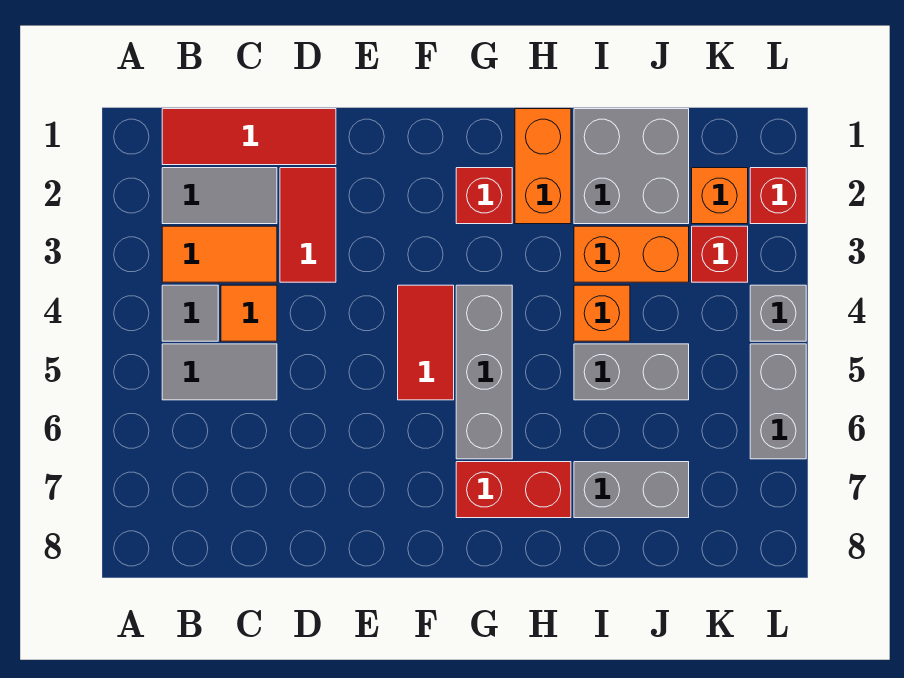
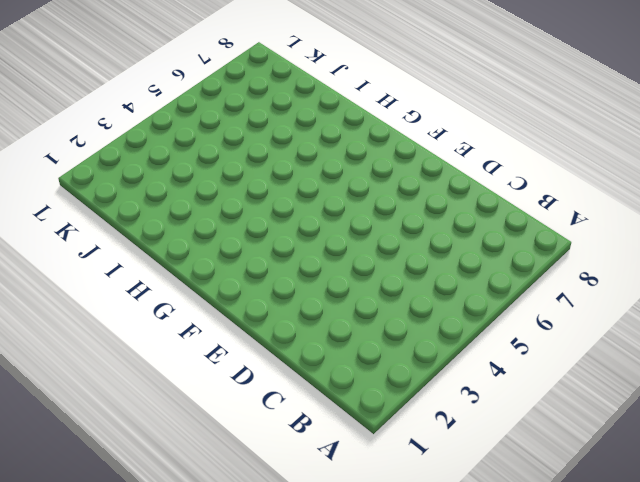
none -> red 1x3 tile [162,109,336,165]
none -> grey 1x2 tile [162,168,277,224]
none -> orange 1x2 tile [162,226,277,282]

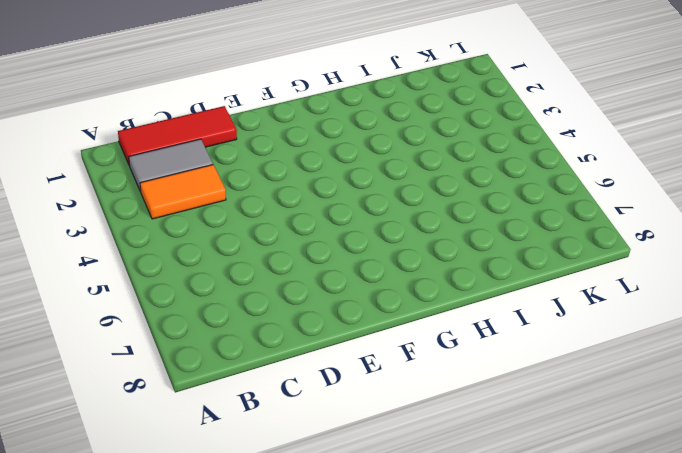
none -> grey 1x1 tile [162,285,218,341]
none -> grey 1x2 tile [162,344,277,400]
none -> orange 1x1 tile [221,285,277,341]

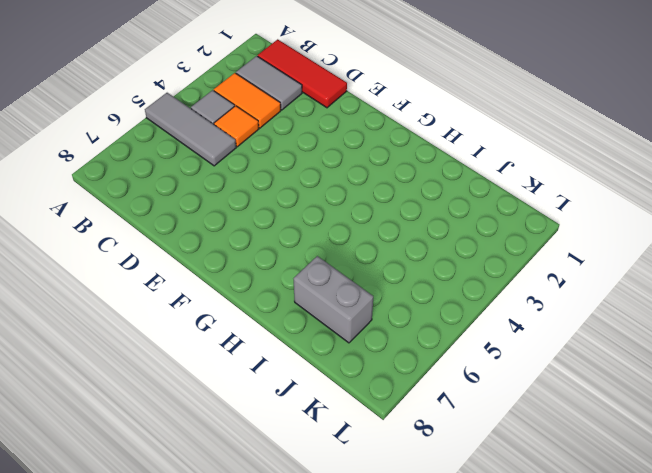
grey 1x3 tile [145,93,236,166] -> grey 1x2 tile [162,344,277,400]
none -> red 1x2 tile [280,168,336,282]
none -> red 1x2 tile [398,285,454,400]
none -> red 1x1 brick [456,168,512,224]

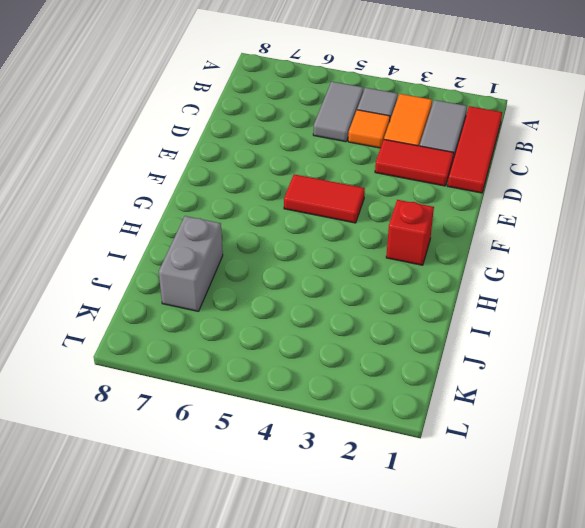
none -> grey 1x3 brick [456,285,512,459]
none -> red 1x2 brick [456,462,571,518]
none -> orange 1x2 brick [515,109,571,224]

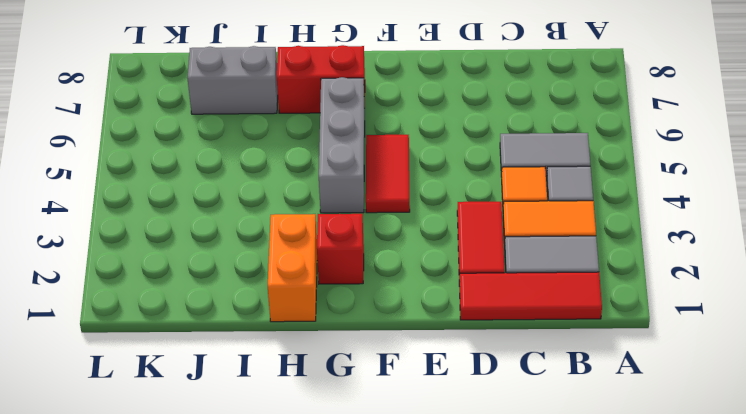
none -> grey 2x2 brick [574,109,689,224]
none -> orange 1x2 brick [574,226,689,282]
none -> orange 1x1 brick [574,285,630,341]

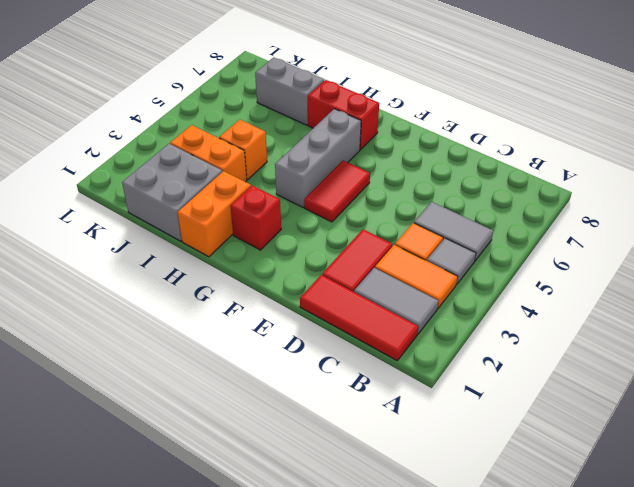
none -> grey 1x2 brick [574,344,689,400]
none -> orange 1x1 brick [692,168,748,224]
none -> red 1x1 brick [692,226,748,282]

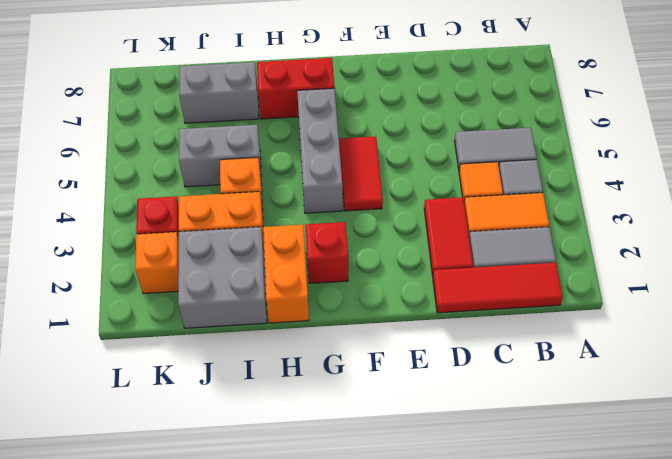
none -> red 1x1 brick [750,168,806,224]
none -> grey 1x1 brick [750,285,806,341]
none -> grey 1x2 brick [750,344,806,459]

